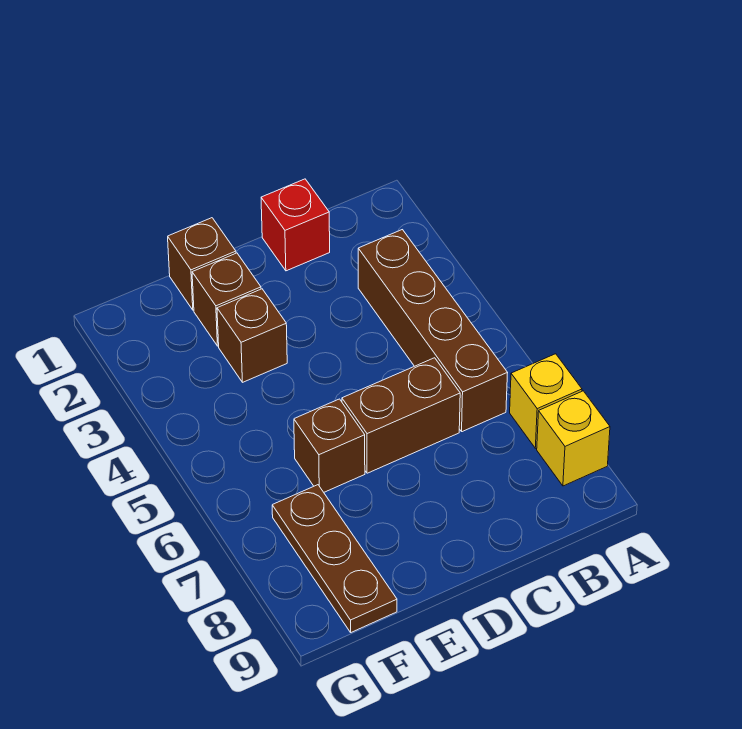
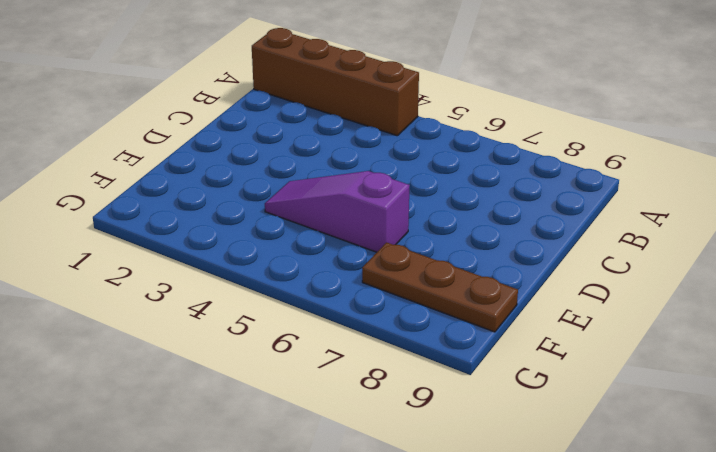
brown 1x4 brick [252,28,419,136] -> brown 1x4 brick moved to [358,230,507,432]
purple 1x3 slope [265,171,410,252] -> brown 1x1 brick [294,399,365,492]
none -> yellow 1x1 brick [510,354,582,448]
none -> yellow 1x1 brick [537,391,610,486]

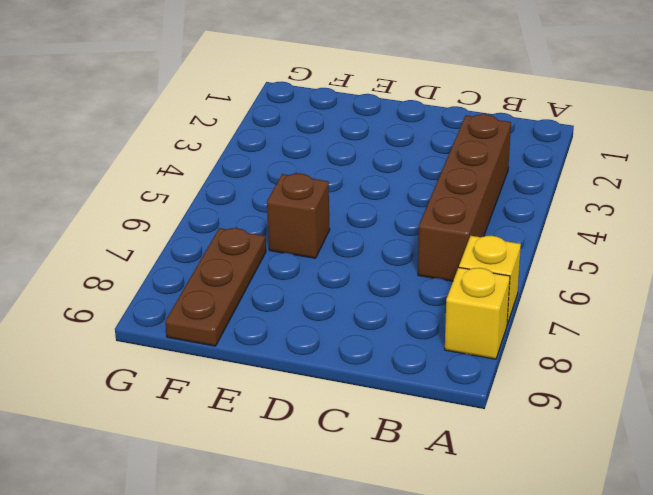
none -> red 1x1 brick [261,179,330,271]
none -> brown 1x2 brick [342,358,460,473]

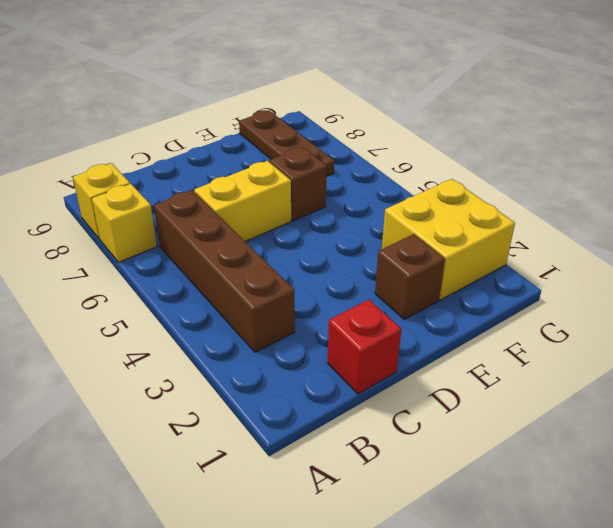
yellow 1x2 brick [194,161,291,242] -> brown 1x2 brick [342,358,460,473]
yellow 2x2 brick [382,179,515,300] -> none
none -> brown 1x1 brick [168,218,236,310]
none -> brown 1x1 brick [217,289,287,382]

